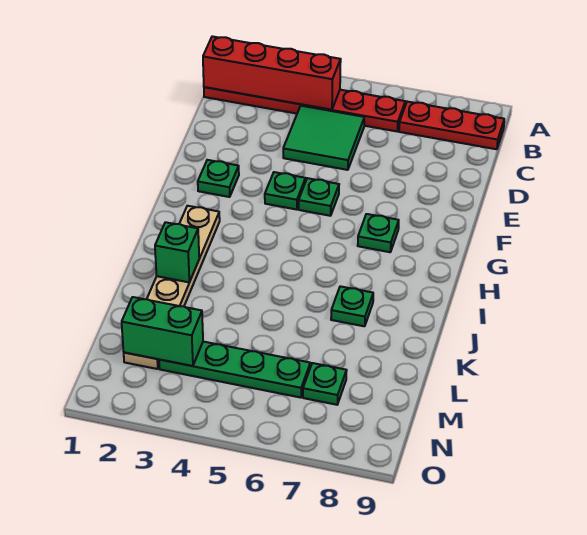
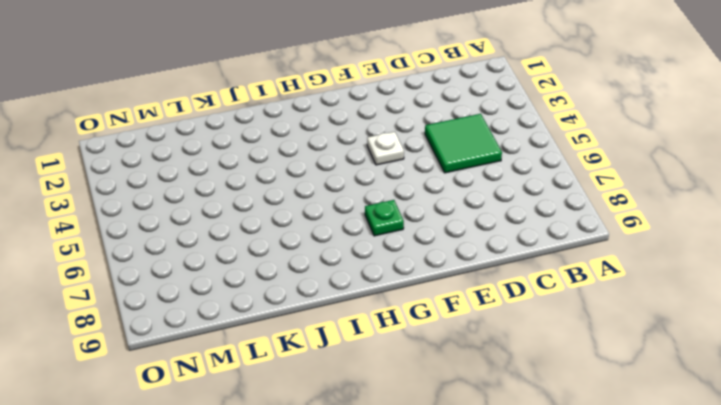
white 1x1 plate [367,132,404,165] -> green 1x1 plate [265,172,306,210]
none -> red 1x6 plate [204,87,405,131]
none -> red 1x3 plate [399,102,504,149]
none -> green 1x1 plate [198,160,239,197]

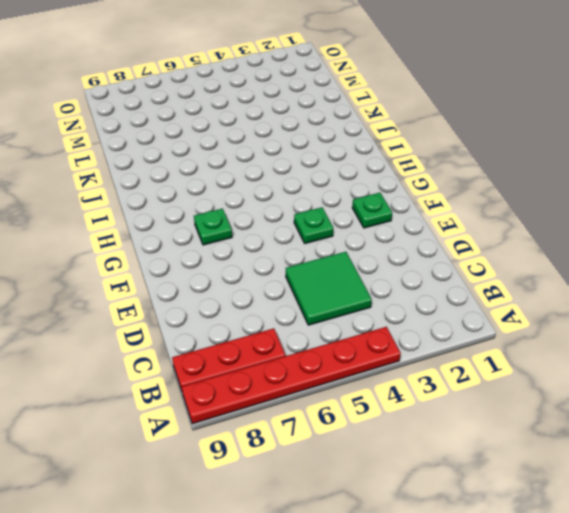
red 1x6 plate [182,327,401,424] -> red 1x6 plate moved to [204,87,405,131]
none -> green 1x1 plate [299,178,339,216]
none -> tan 1x6 plate [124,206,220,369]
none -> green 1x1 plate [331,286,373,326]

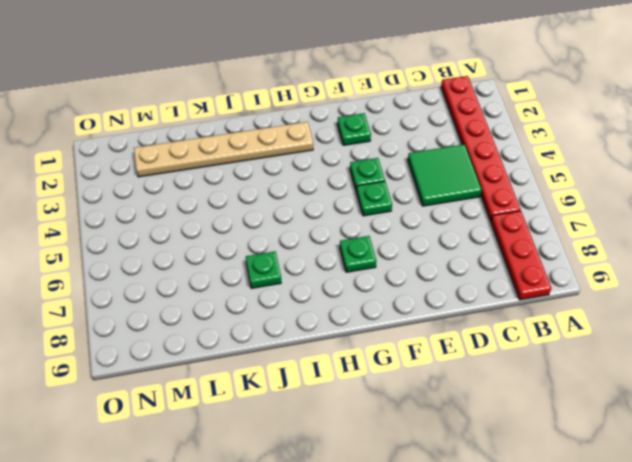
none -> green 1x4 plate [159,342,310,398]
none -> green 1x1 plate [303,363,347,405]
none -> red 1x4 brick [203,36,341,110]

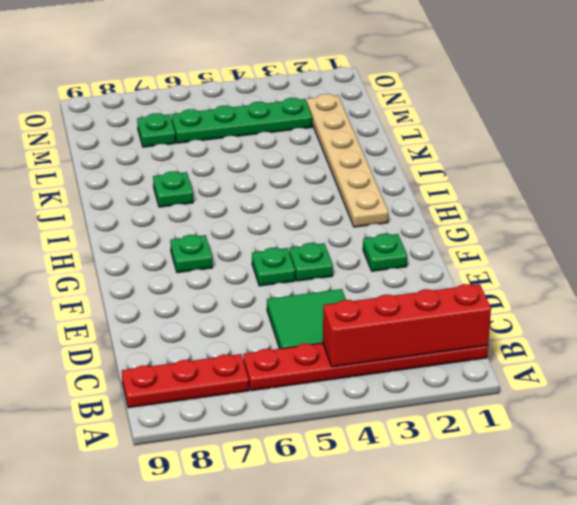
none -> green 1x1 brick [155,222,199,282]
none -> green 1x2 brick [122,297,203,366]

